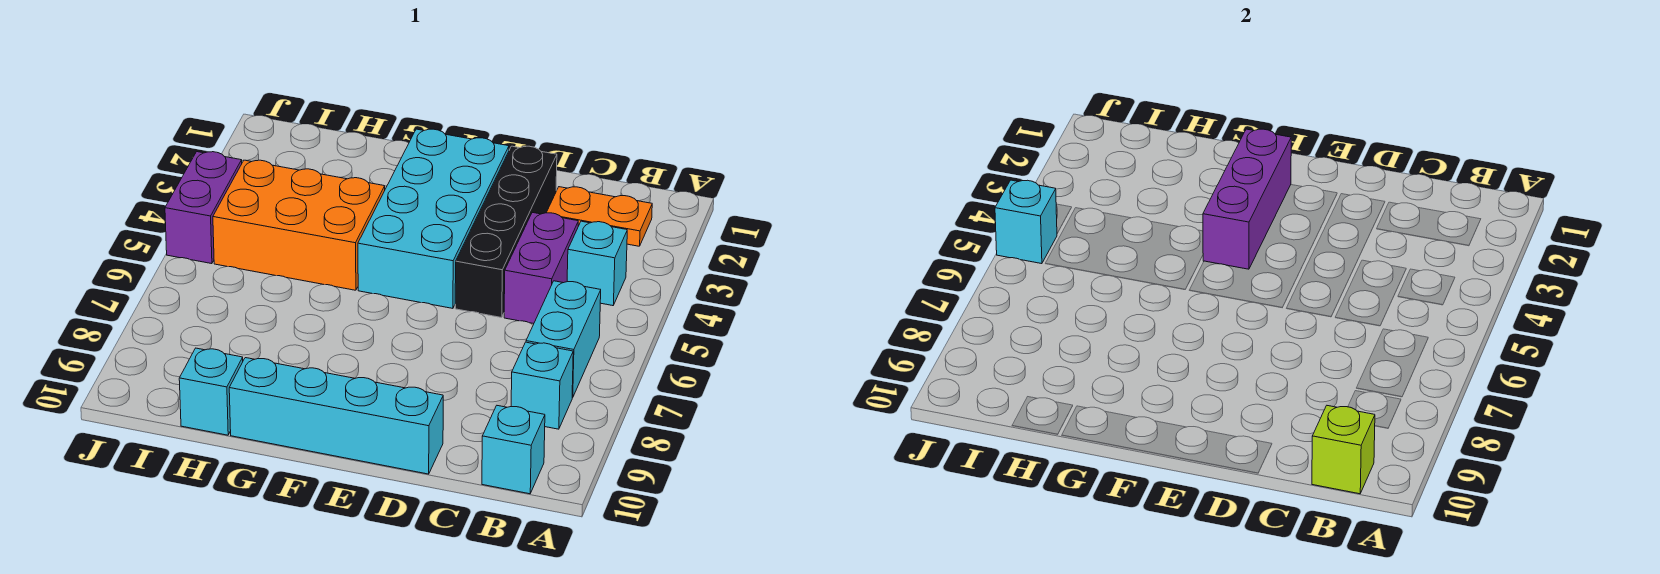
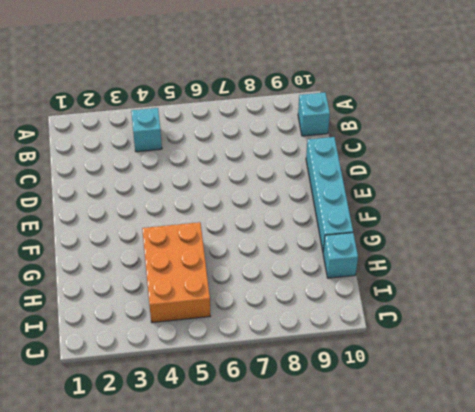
none -> orange 1x2 plate [546,187,652,246]
none -> cyan 1x2 brick [526,281,601,398]
none -> cyan 1x1 brick [511,342,573,429]

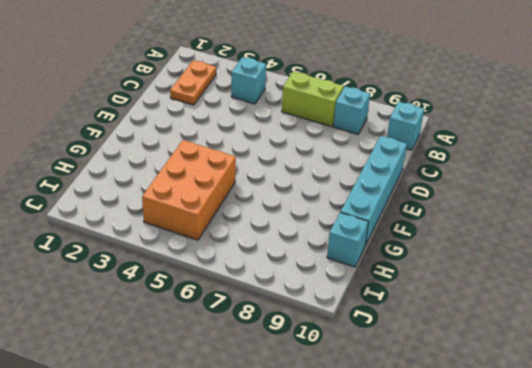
lime 1x2 brick [282,72,344,127] -> cyan 1x2 brick [526,281,601,398]
none -> purple 1x2 brick [504,212,578,324]
none -> black 1x4 brick [455,146,557,318]
none -> cyan 2x4 brick [358,129,509,308]

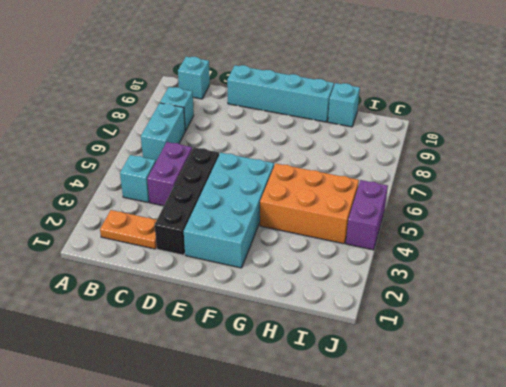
none -> lime 1x1 brick [1312,406,1375,494]
none -> purple 1x3 brick [1203,129,1291,269]
none -> cyan 1x1 brick [995,180,1057,264]

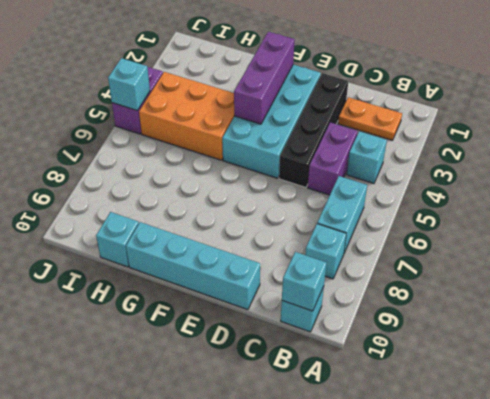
cyan 1x1 brick [282,252,326,311] -> lime 1x1 brick [1312,406,1375,494]

